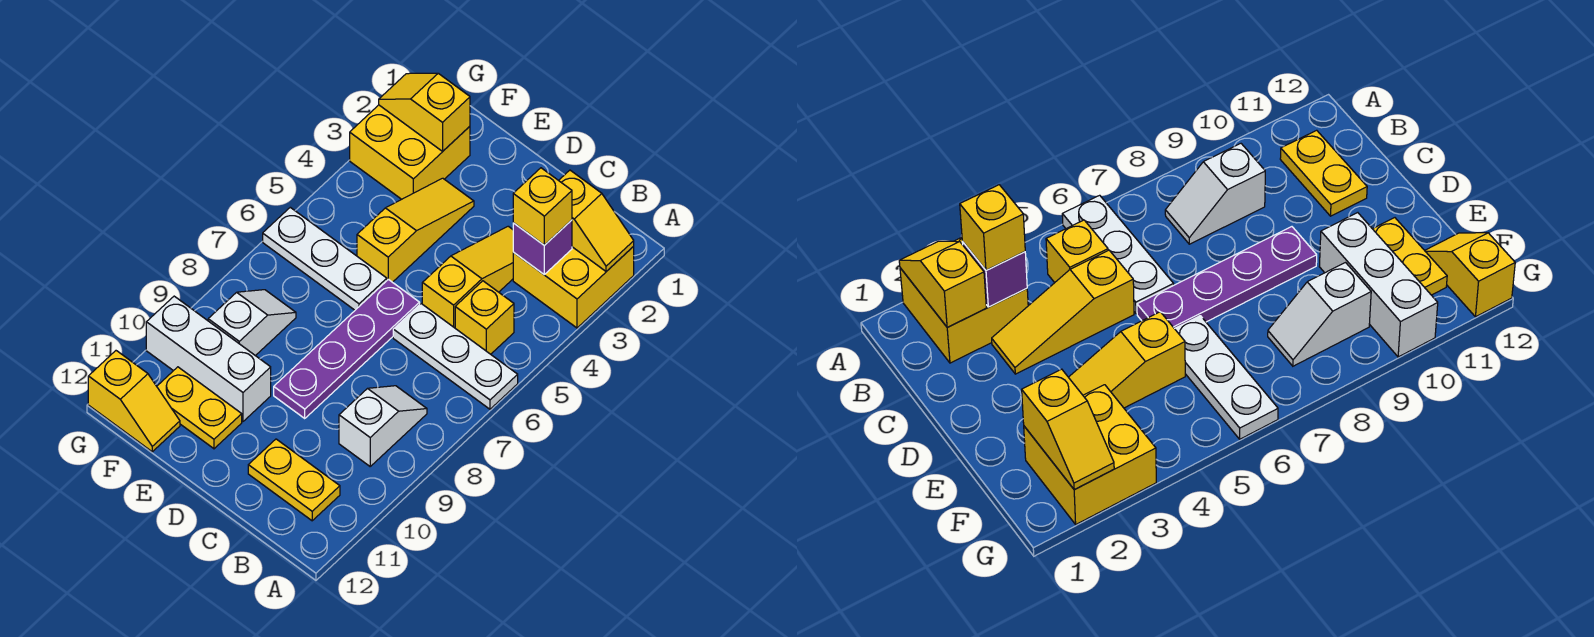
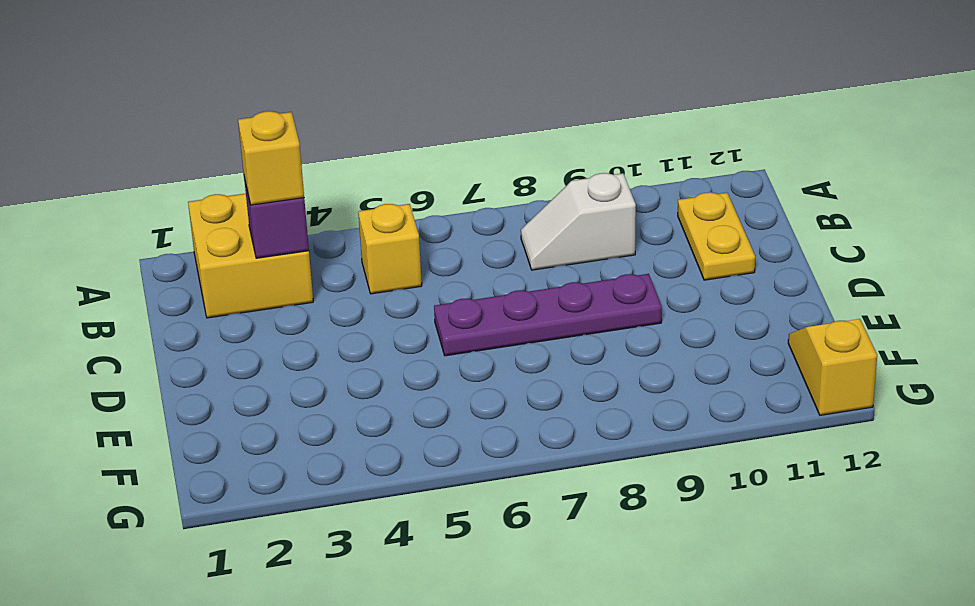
none -> white 1x3 plate [393,304,518,409]
none -> yellow 1x3 slope [422,226,513,328]
none -> yellow 1x3 slope [357,178,474,282]

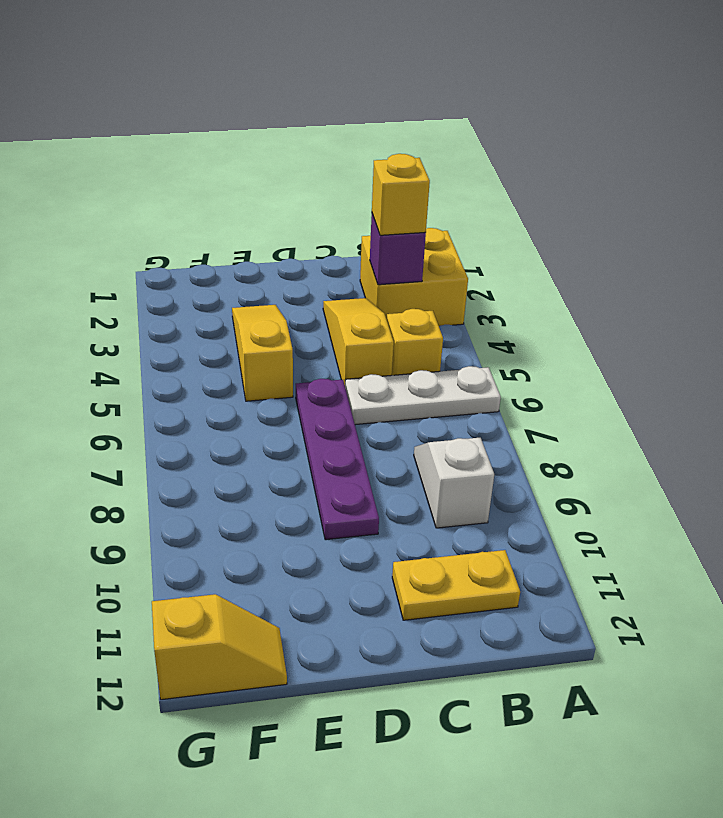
none -> white 1x3 plate [263,207,387,310]
none -> white 1x3 brick [146,296,271,421]
none -> yellow 1x2 plate [157,367,242,449]

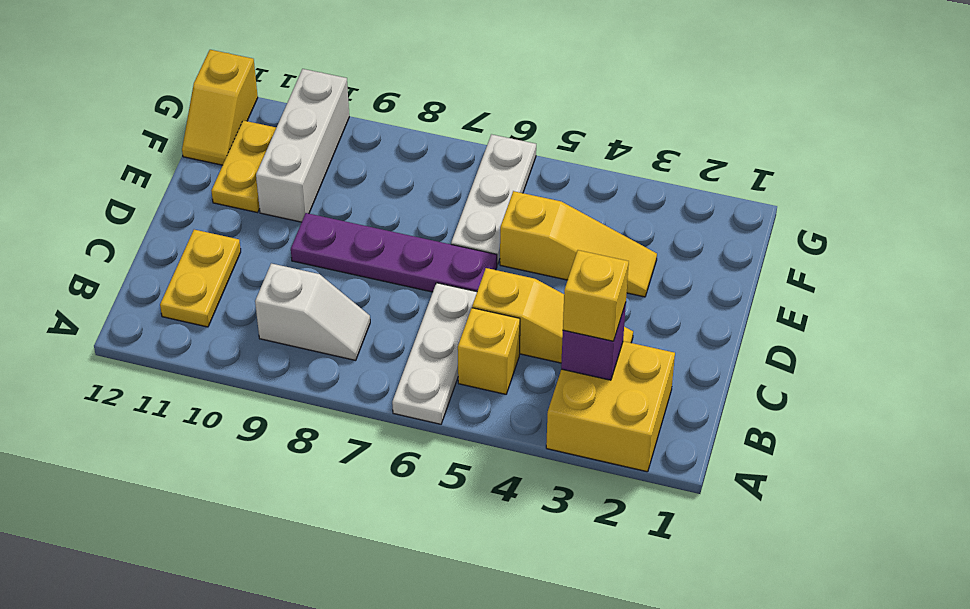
none -> yellow 2x2 brick [350,105,470,199]
none -> white 1x2 slope [208,290,296,356]
none -> yellow 1x2 slope [559,170,634,271]

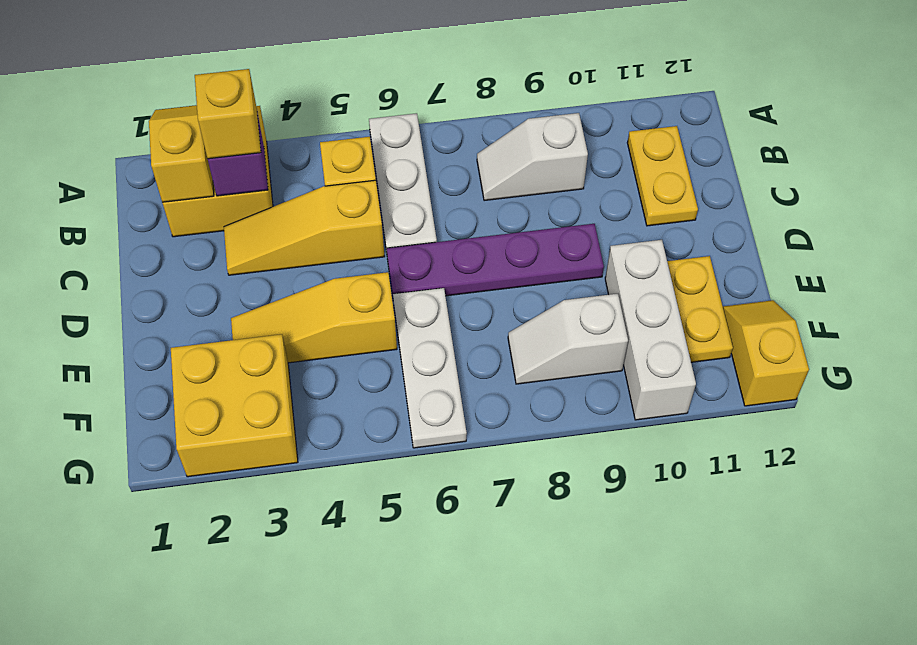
none -> yellow 1x2 slope [379,73,470,151]

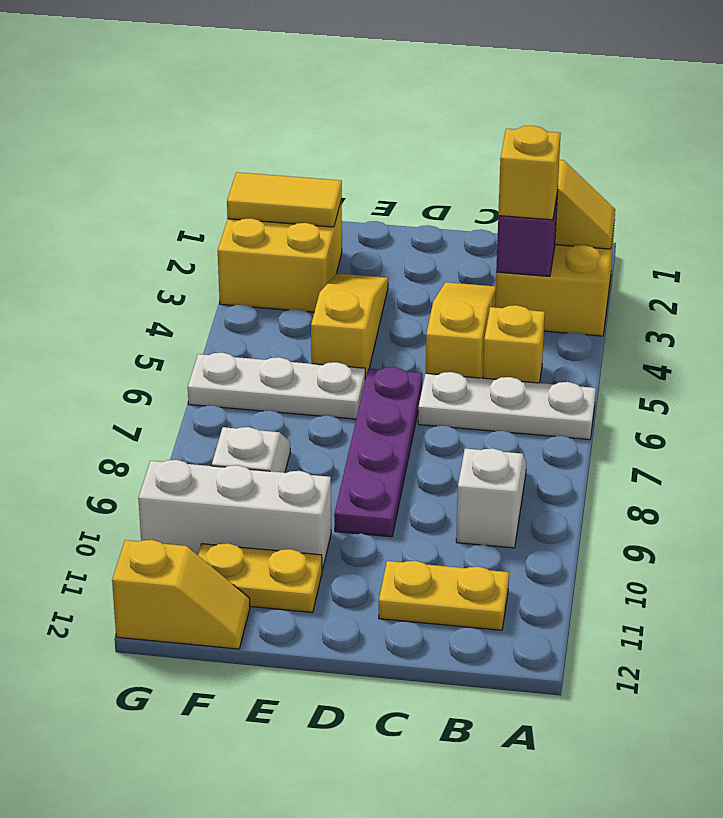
yellow 1x2 tile [227,172,342,227] -> yellow 1x2 slope [379,73,470,151]

